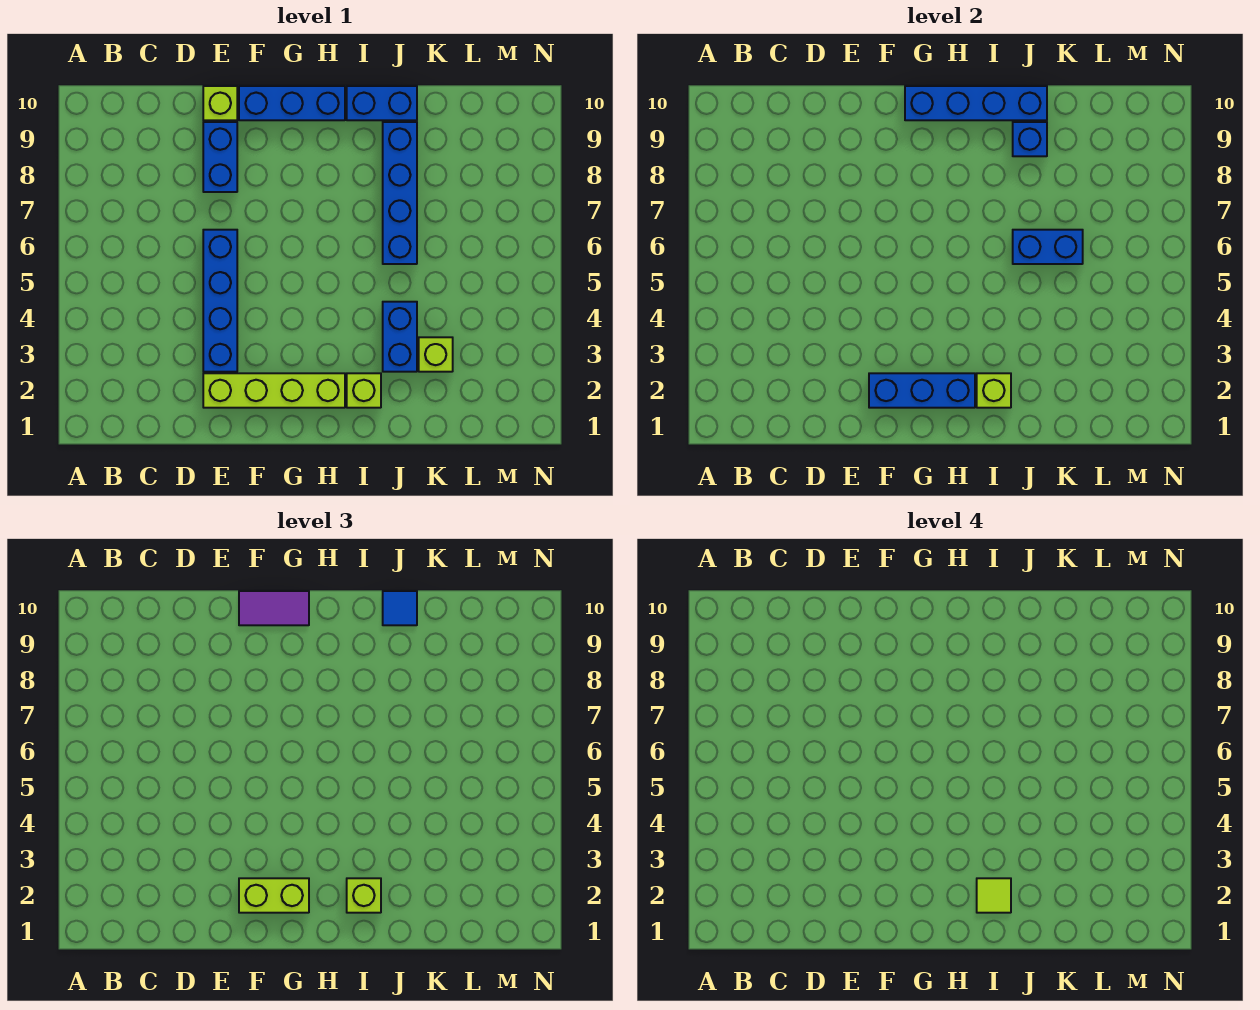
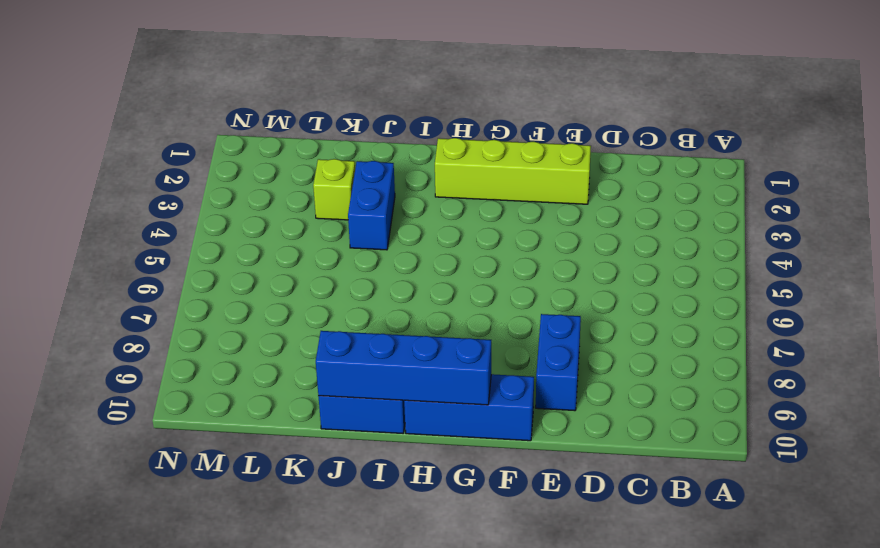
none -> blue 1x4 brick [203,230,237,372]
none -> lime 1x1 brick [203,86,237,120]
none -> lime 1x1 brick [347,373,381,408]

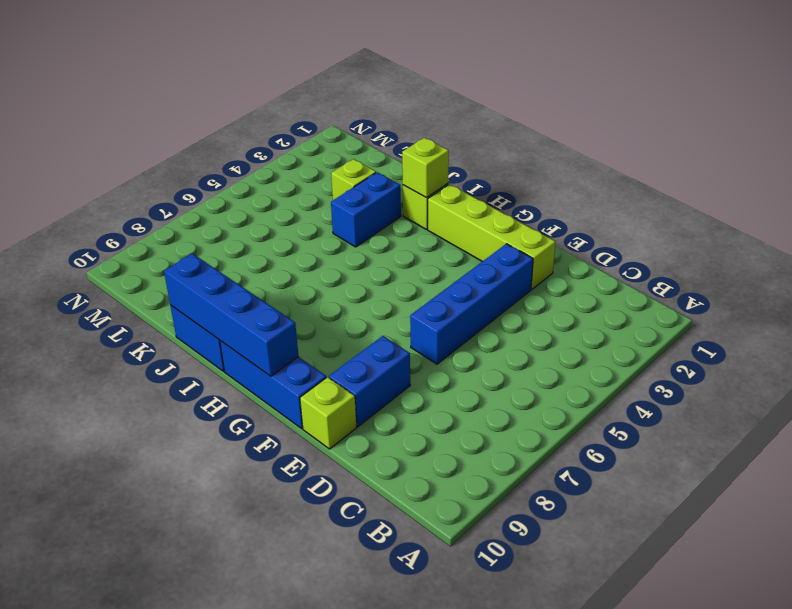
none -> blue 1x4 brick [383,122,417,264]
none -> blue 1x3 brick [869,373,975,408]
none -> blue 1x2 brick [1013,230,1083,264]

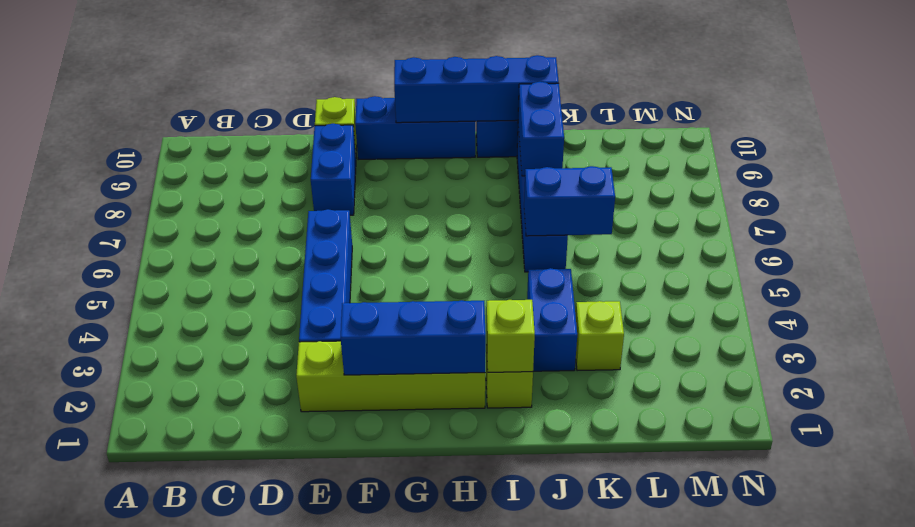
blue 1x2 brick [518,82,564,176] -> blue 1x1 brick [1013,122,1047,156]
none -> lime 1x2 brick [239,878,309,913]
none -> purple 1x2 tile [239,591,309,625]
none -> lime 1x1 brick [347,878,381,913]

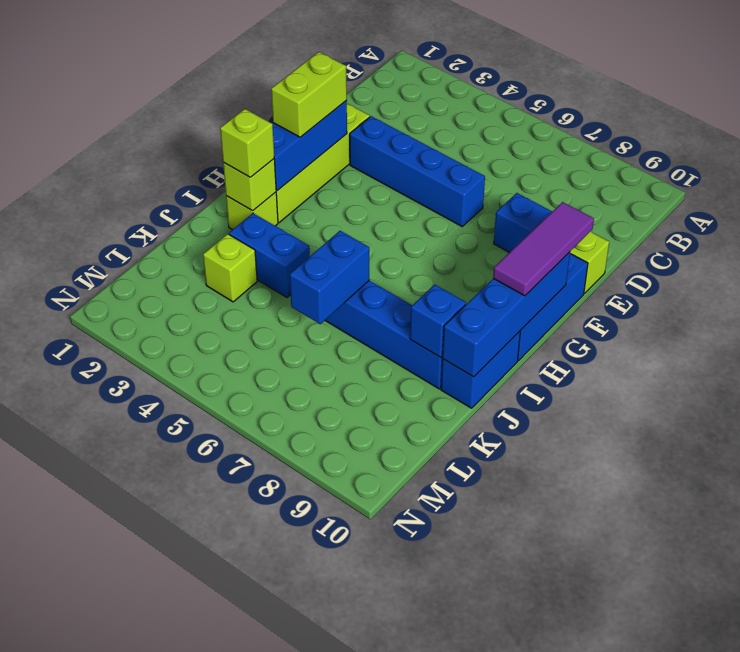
purple 1x3 tile [493,202,594,296] -> purple 1x2 tile [239,591,309,625]
none -> blue 1x1 tile [383,591,417,625]
none -> lime 1x1 tile [977,878,1011,913]

